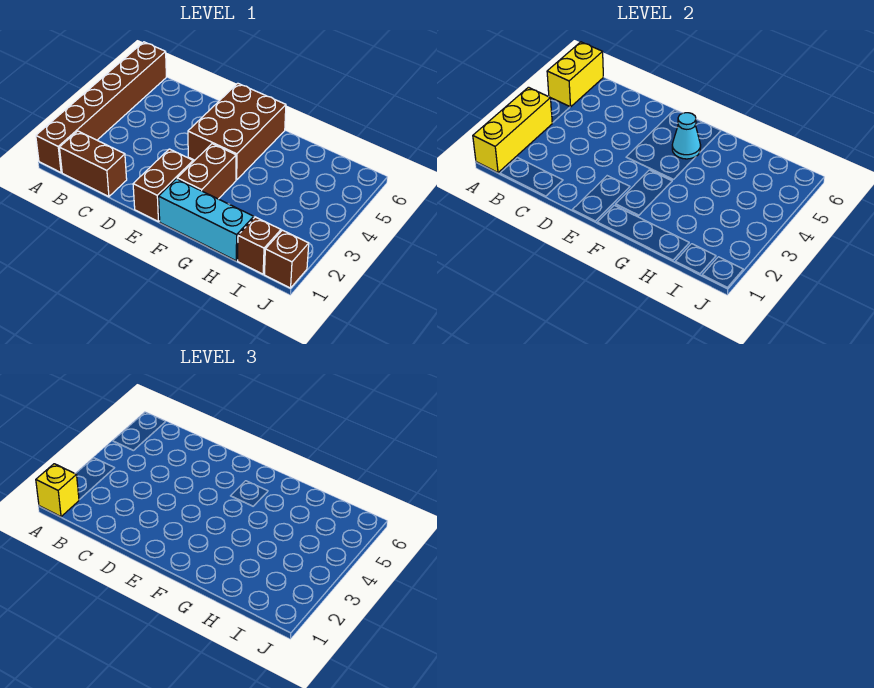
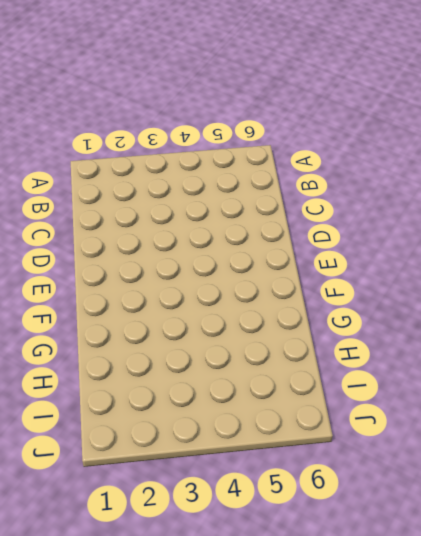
none -> brown 1x6 brick [36,42,166,173]
none -> brown 1x2 brick [59,131,127,197]
none -> brown 1x2 brick [133,149,193,222]

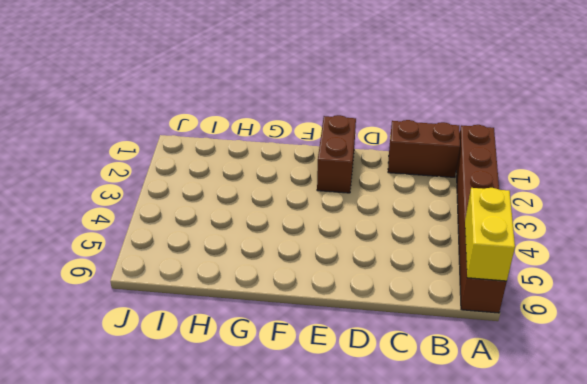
none -> brown 2x3 brick [188,83,286,180]
none -> cyan 1x3 brick [159,179,254,261]
none -> brown 1x2 brick [177,144,236,199]

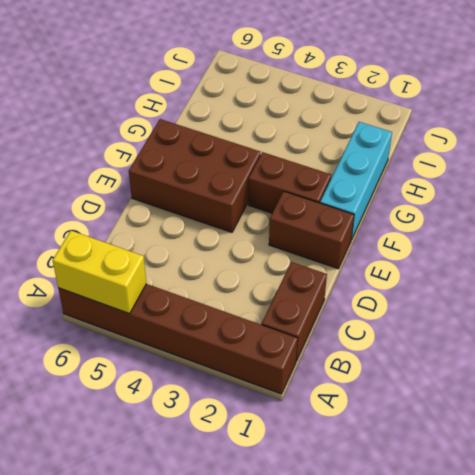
none -> brown 1x1 brick [238,217,281,274]
none -> brown 1x1 brick [265,230,309,288]
none -> yellow 1x3 brick [473,87,552,173]

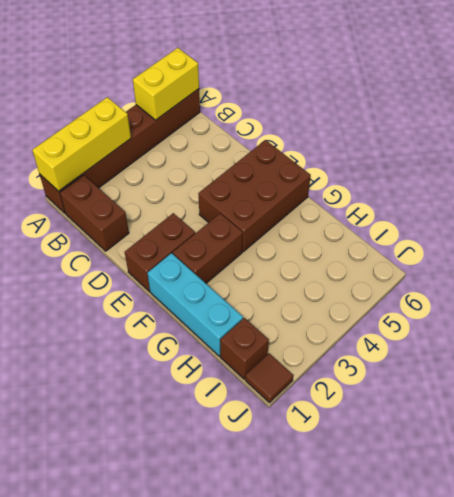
brown 1x1 tile [245,354,293,403] -> brown 1x1 brick [265,230,309,288]
none -> cyan 1x1 cone [672,113,701,159]
none -> yellow 1x1 brick [36,464,79,517]

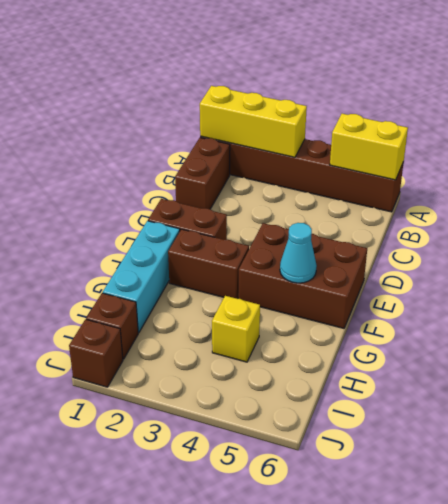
yellow 1x1 brick [212,296,260,362] -> yellow 1x1 brick moved to [36,464,79,517]

